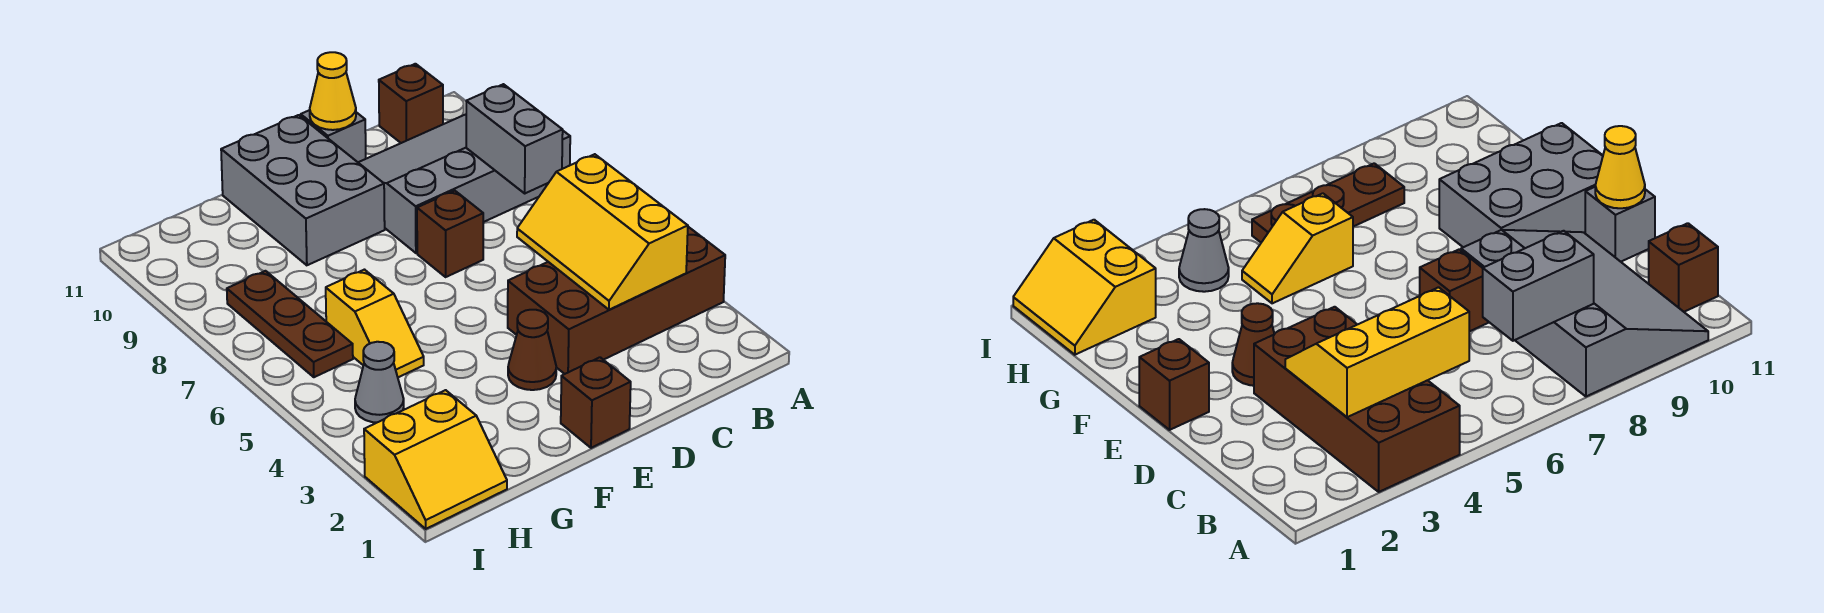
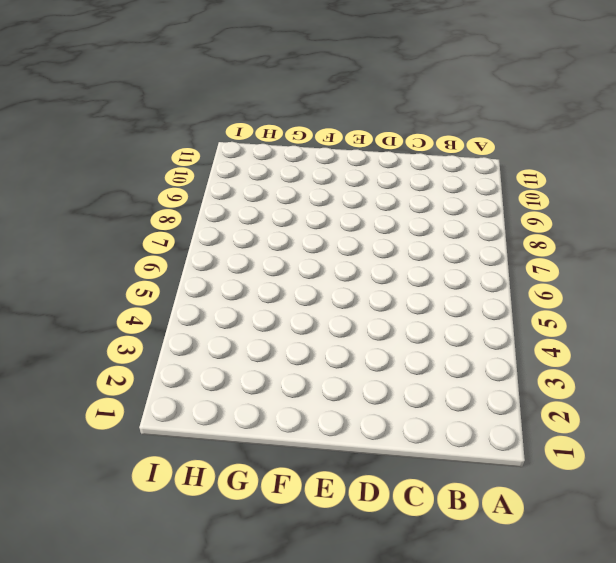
none -> brown 2x4 brick [508,227,725,374]
none -> grey 3x4 slope [358,114,570,253]
none -> brown 1x1 brick [379,64,443,143]

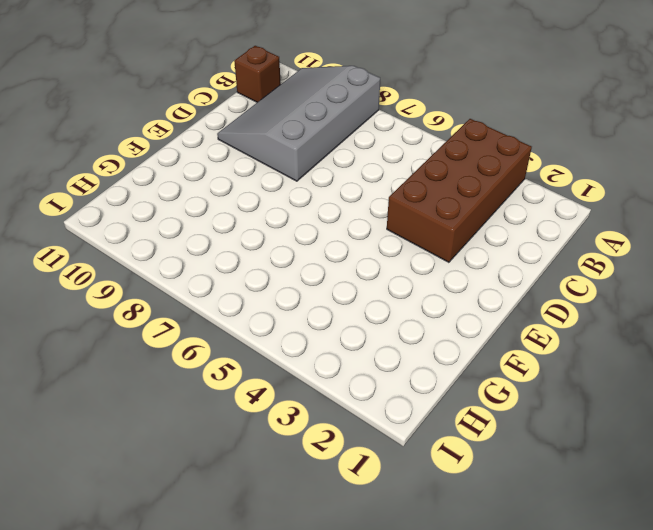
none -> brown 1x1 brick [417,191,483,277]
none -> grey 1x1 brick [301,110,366,162]
none -> brown 1x1 brick [561,357,631,448]

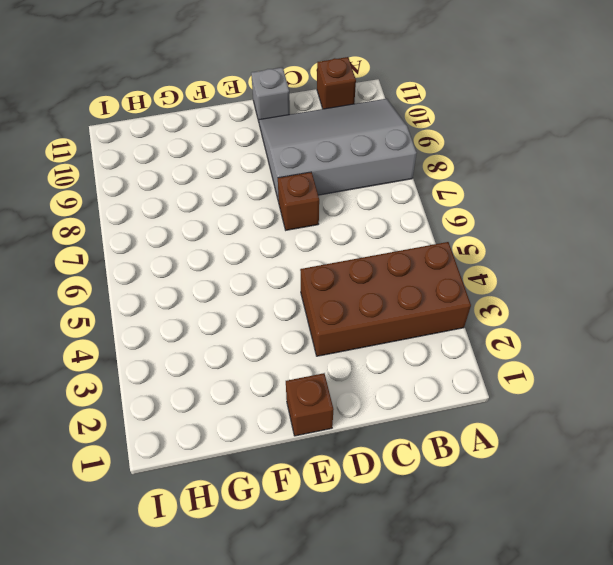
none -> brown 1x1 cone [508,310,556,390]
none -> grey 2x3 brick [221,115,385,265]
none -> yellow 1x2 slope [326,270,424,377]

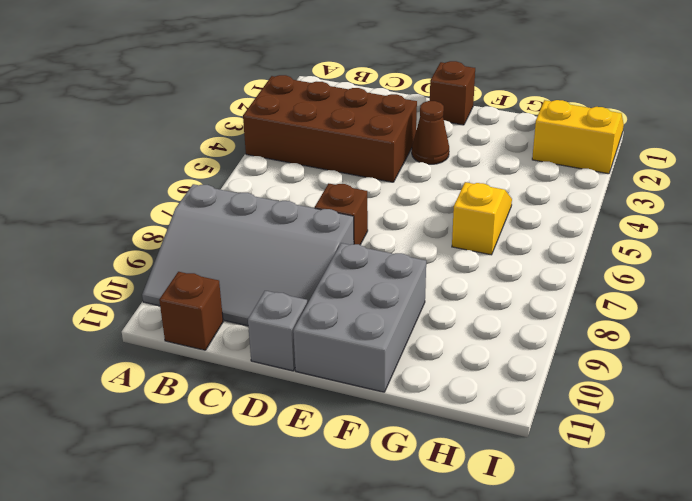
none -> grey 1x1 cone [355,342,404,423]
none -> brown 1x3 plate [227,271,353,377]
none -> yellow 2x3 slope [517,154,688,310]

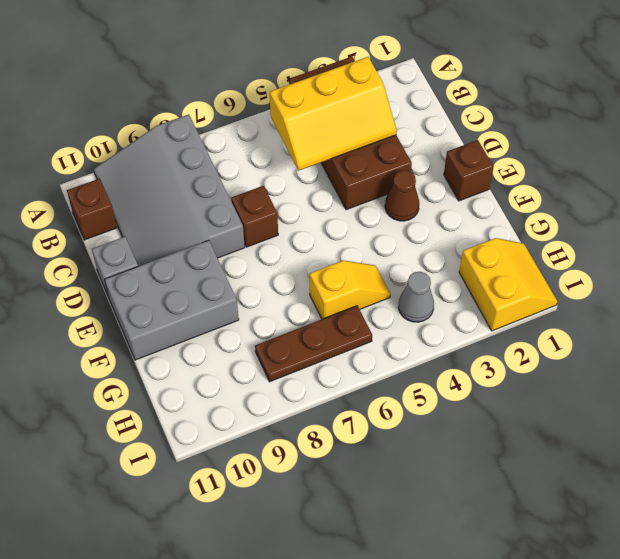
none -> grey 1x2 brick [466,84,563,193]
none -> yellow 1x1 cone [310,52,356,130]

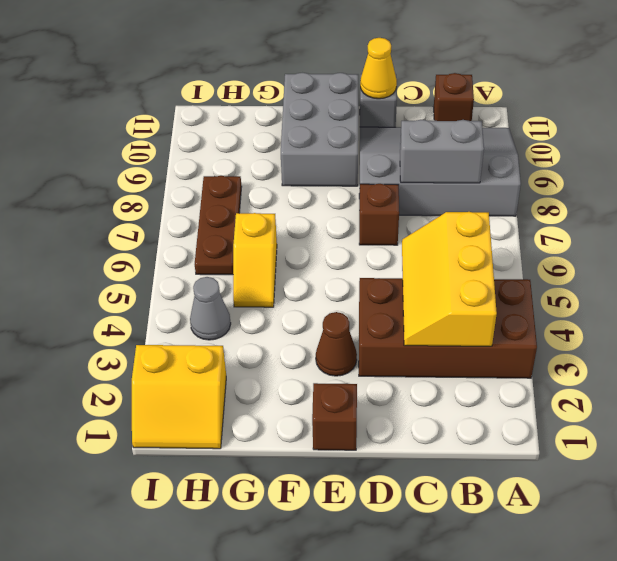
grey 1x2 brick [400,120,484,183] -> grey 1x2 brick turned to [466,84,563,193]

